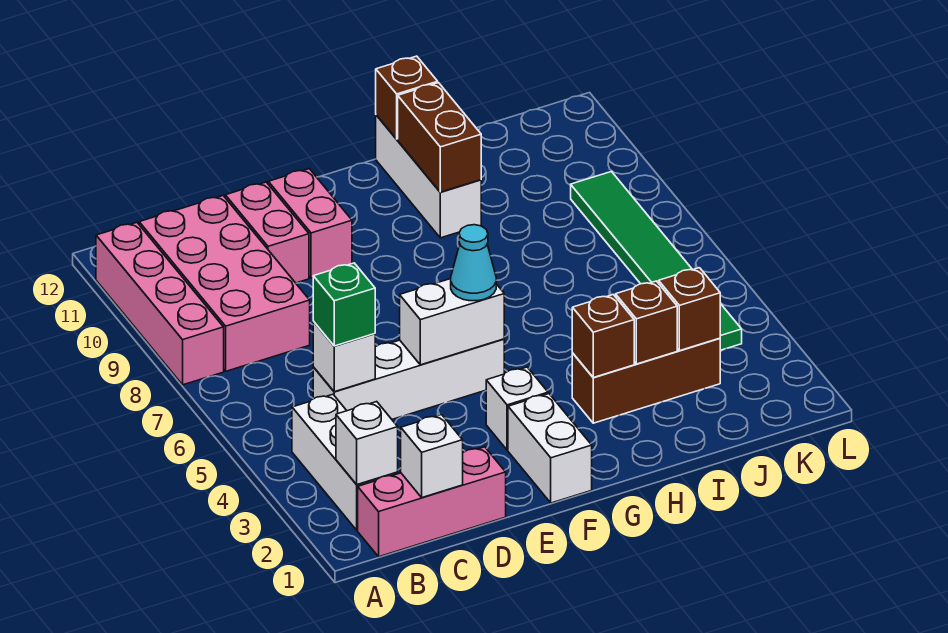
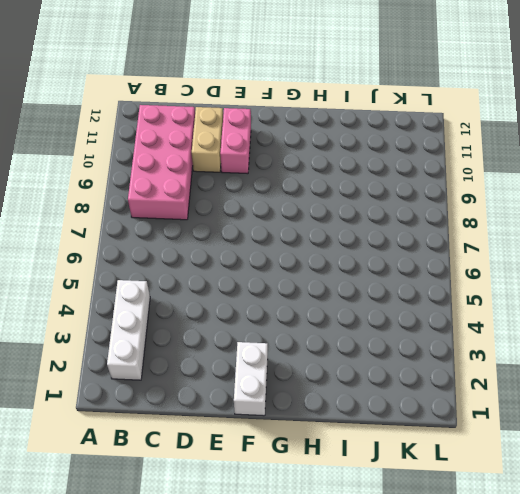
tan 1x2 brick [192,107,223,172] -> pink 1x2 brick [225,182,309,283]
none -> pink 1x4 brick [96,223,224,385]
none -> pink 1x3 brick [358,447,506,557]
none -> white 1x4 brick [313,339,504,419]

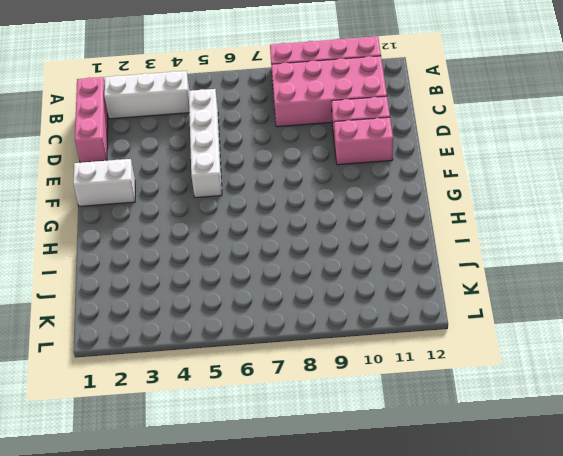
none -> white 1x1 brick [486,367,548,450]
none -> brown 1x3 brick [572,338,720,423]
none -> white 1x3 brick [376,115,481,238]

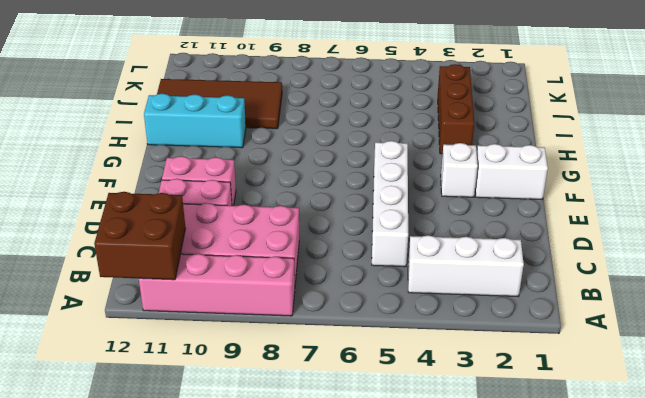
brown 2x2 brick [94,192,186,280] -> none
cyan 1x3 brick [144,94,246,148] -> white 1x3 brick [376,115,481,238]
brown 2x4 tile [157,79,282,129] -> none
none -> pink 1x3 brick [358,447,506,557]
none -> green 1x6 tile [571,172,742,350]
none -> white 1x1 brick [336,402,398,484]

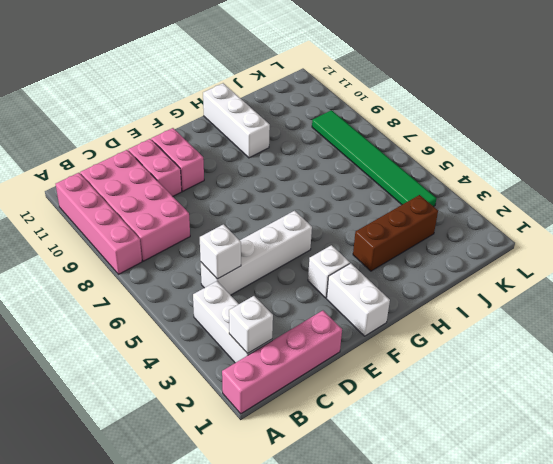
pink 1x4 brick [222,311,342,414] -> pink 1x3 brick [358,447,506,557]
none -> white 1x1 brick [401,415,463,497]
none -> white 1x2 brick [400,279,504,365]
none -> brown 1x1 brick [572,295,634,377]

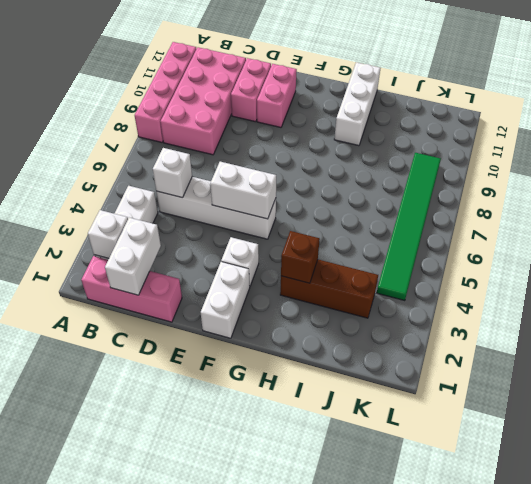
white 1x2 brick [105,218,161,295] -> white 1x1 brick [401,415,463,497]
none -> brown 1x2 brick [398,83,481,192]
none -> brown 1x1 brick [376,56,438,139]
none -> brown 1x1 brick [616,281,677,364]

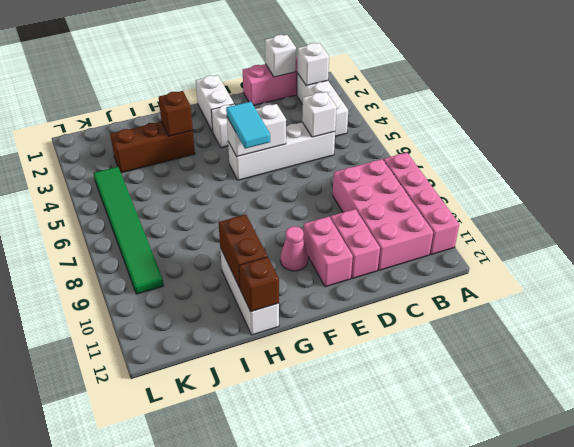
cyan 1x2 tile [226,102,270,149] -> cyan 1x1 cone [451,225,496,301]
pink 1x1 cone [280,226,308,271] -> none
none -> brown 1x1 brick [616,281,677,364]
none -> brown 1x1 brick [659,268,720,351]
none -> green 1x1 brick [313,263,375,346]

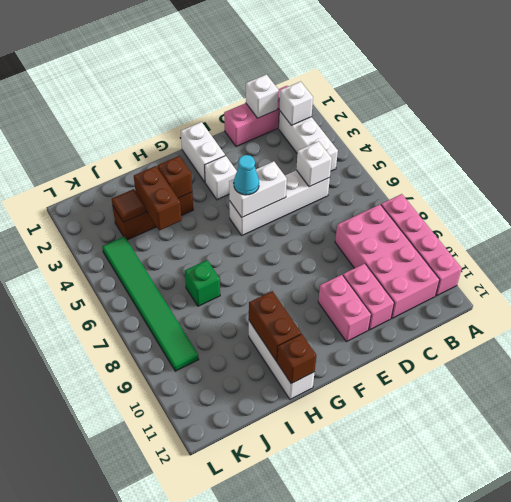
brown 1x2 brick [134,166,182,230] -> brown 1x1 brick [616,281,677,364]
green 1x1 brick [185,260,220,306] -> green 1x1 brick moved to [313,263,375,346]
brown 1x1 tile [112,189,146,222] -> brown 1x1 brick [659,268,720,351]

